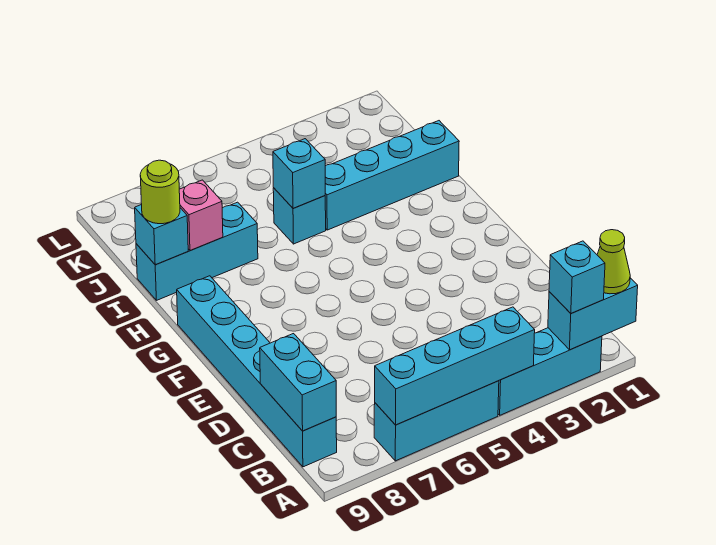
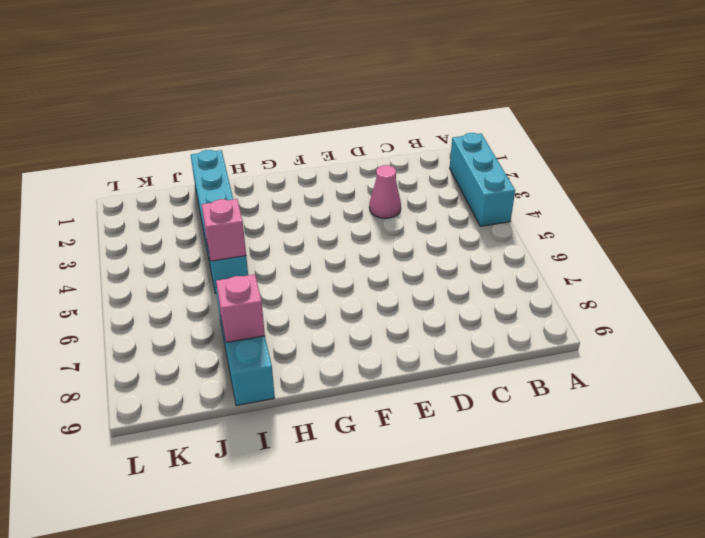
pink 1x1 cone [369,165,401,218] -> none
pink 1x1 brick [202,199,246,261] -> cyan 1x1 brick [273,139,325,208]
none -> cyan 1x3 brick [374,381,499,461]
none -> cyan 1x6 brick [177,276,337,467]
none -> cyan 1x2 brick [548,278,638,350]

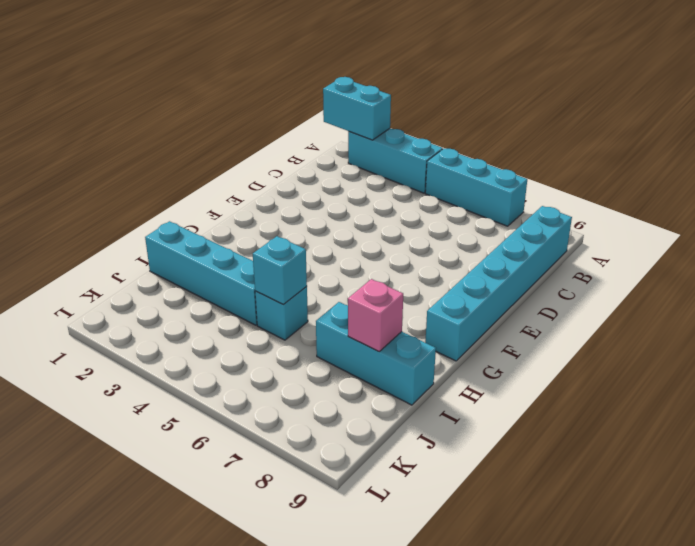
none -> cyan 1x4 brick [375,307,535,425]
none -> cyan 1x2 brick [260,334,336,431]
none -> cyan 1x1 brick [135,205,188,265]

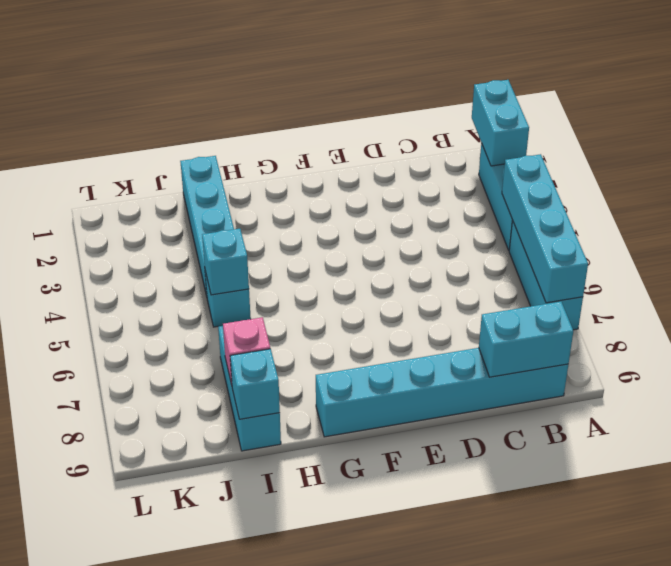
none -> lime 1x1 cone [597,230,630,294]
none -> cyan 1x1 brick [549,241,605,313]
none -> lime 1x1 round brick [140,160,180,224]

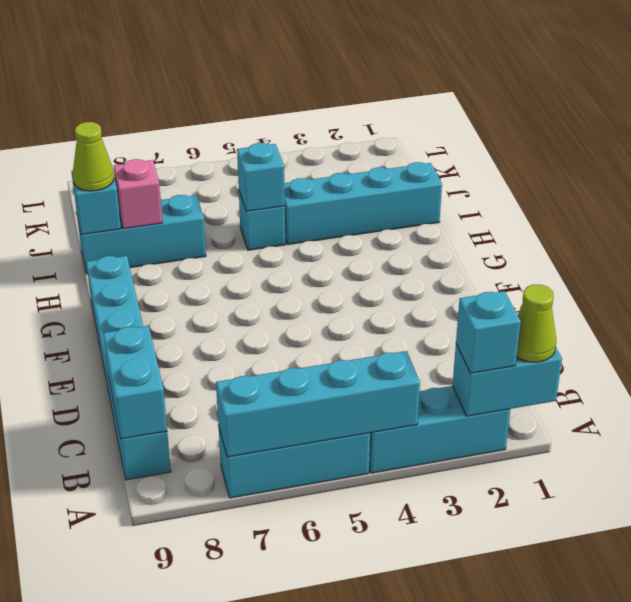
lime 1x1 cone [73,122,114,191] -> lime 1x1 round brick [140,160,180,224]

